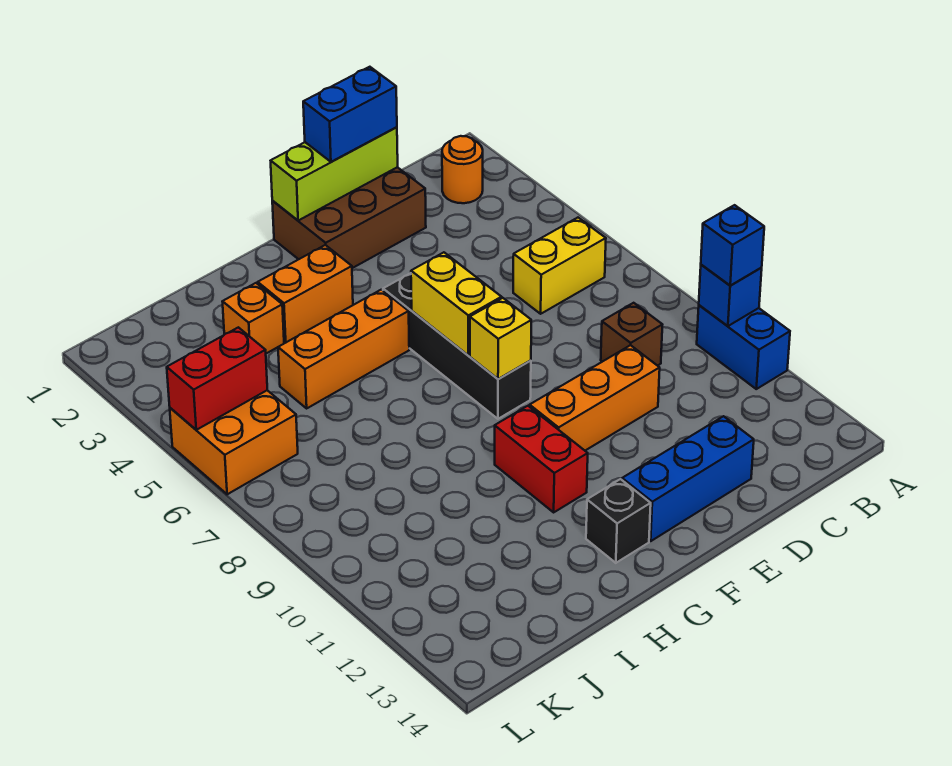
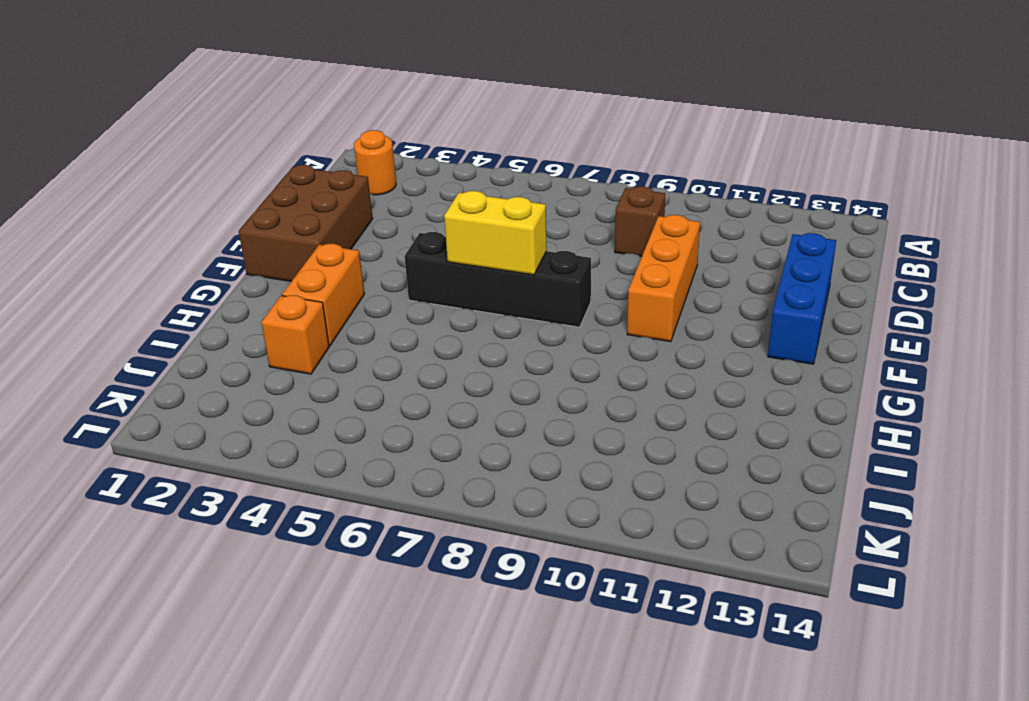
none -> blue 1x2 brick [697,305,790,389]
none -> yellow 1x2 brick [513,218,606,314]
none -> orange 1x3 brick [278,290,409,408]

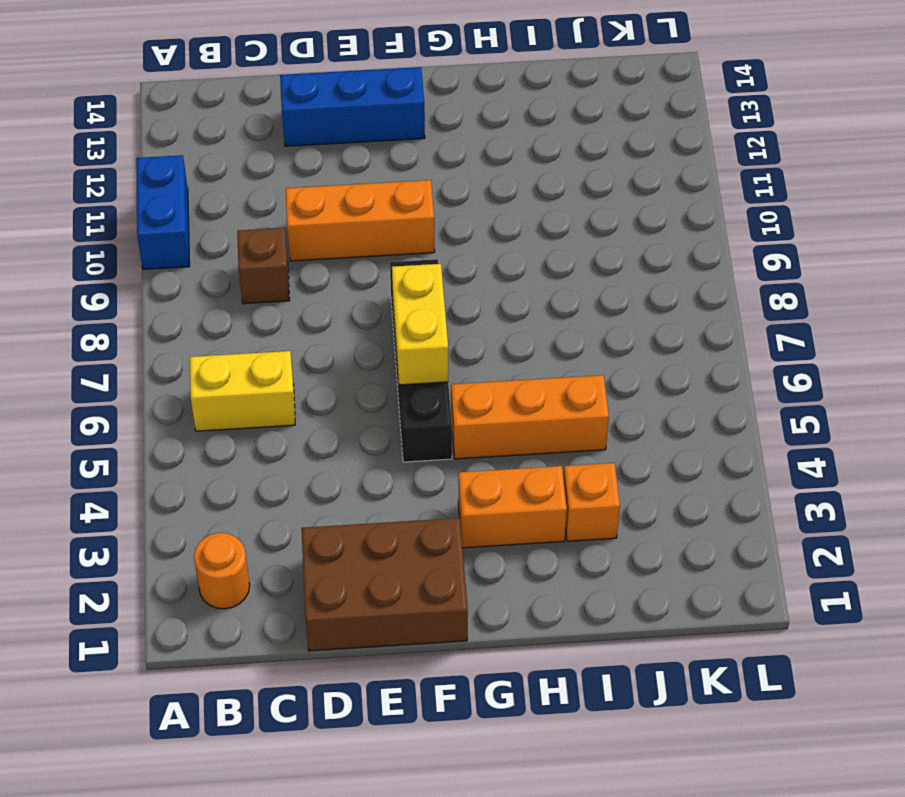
none -> red 1x2 brick [495,406,588,512]
none -> black 1x1 brick [586,479,651,563]
none -> orange 2x2 brick [170,390,298,494]

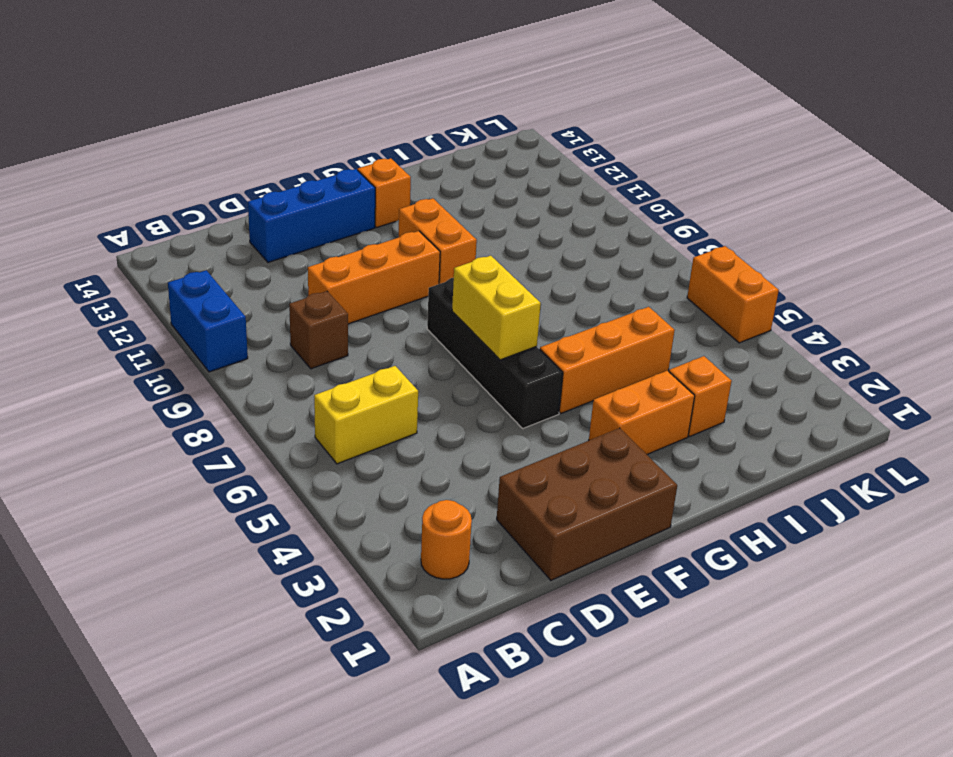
orange 1x2 brick [399,198,477,284] -> red 1x2 brick [495,406,588,512]
orange 1x1 brick [358,158,411,227] -> black 1x1 brick [586,479,651,563]
orange 1x2 brick [687,246,779,343] -> orange 2x2 brick [170,390,298,494]
none -> blue 1x1 brick [699,265,762,326]
none -> lime 1x3 brick [271,127,398,221]
none -> yellow 1x1 brick [470,298,531,379]

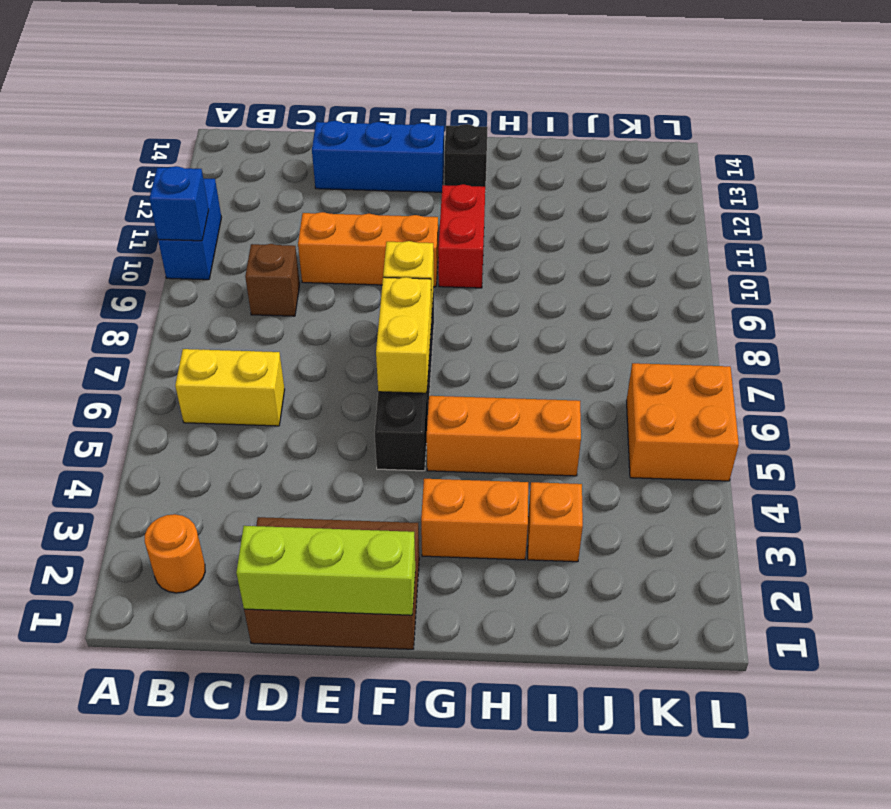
none -> red 1x2 brick [167,327,267,430]
none -> blue 1x1 brick [701,205,764,285]
none -> blue 1x2 brick [303,67,397,162]

